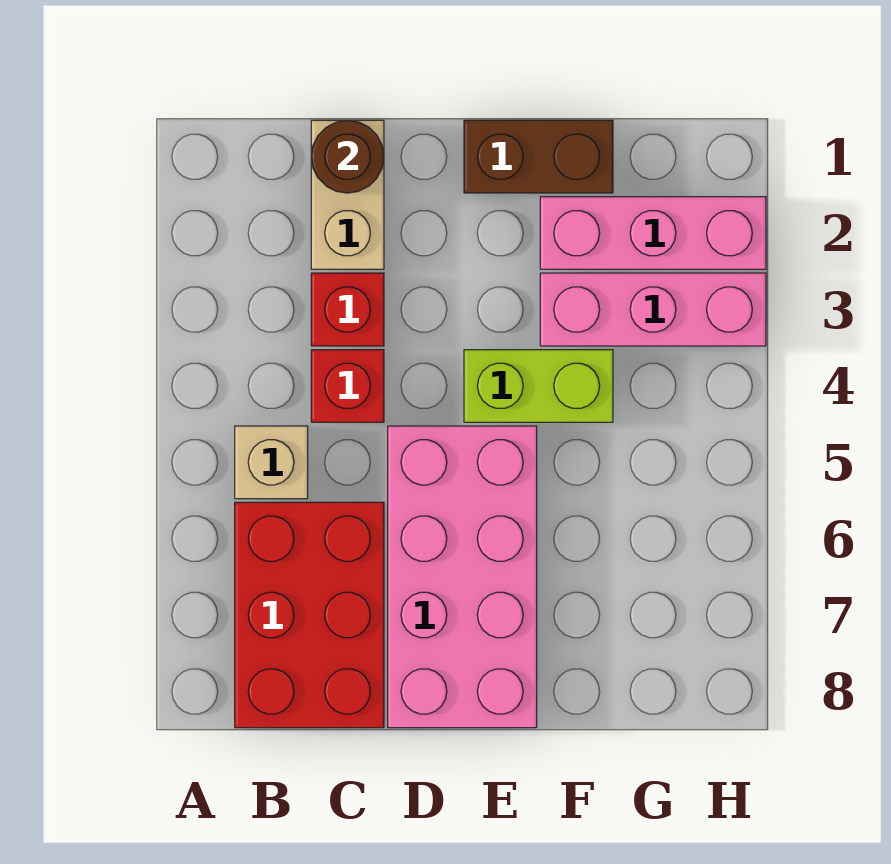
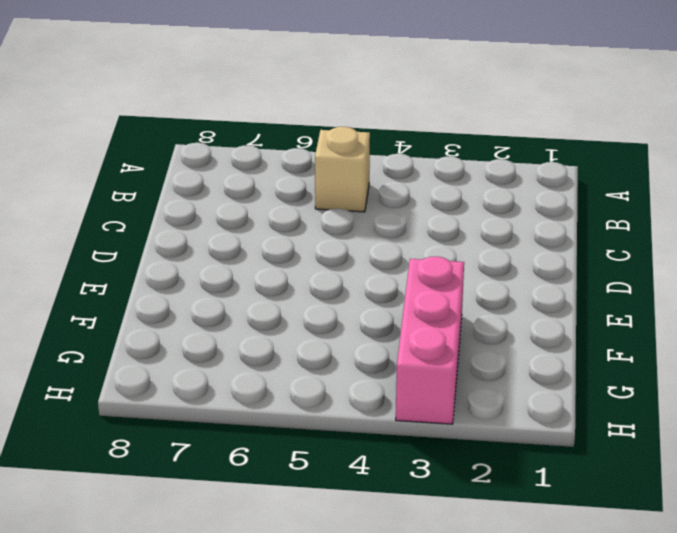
none -> red 2x3 brick [235,502,384,728]
none -> tan 1x2 brick [311,120,384,269]

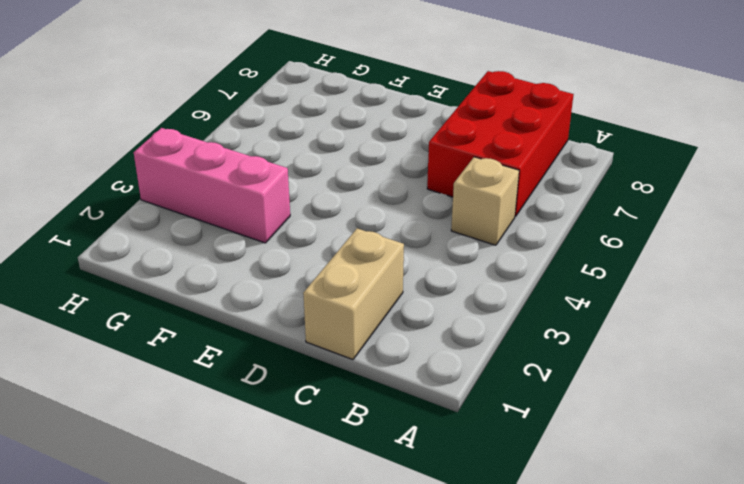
none -> red 1x1 brick [311,273,384,346]
none -> red 1x1 brick [311,350,384,422]

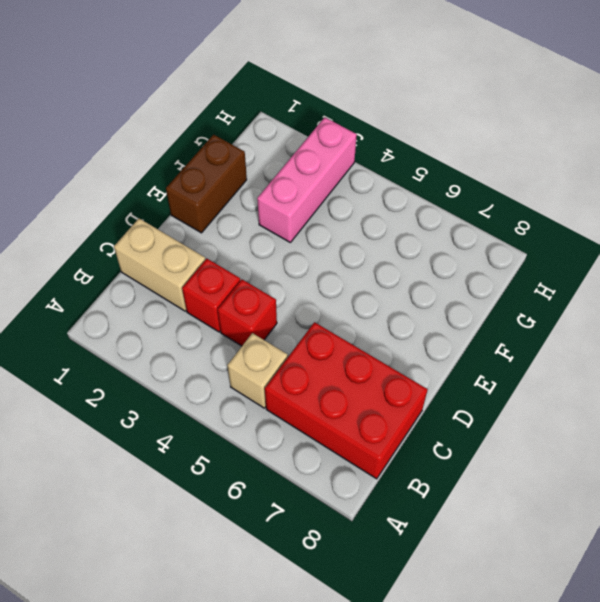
none -> pink 2x4 brick [388,426,537,728]
none -> lime 1x2 brick [464,350,613,422]

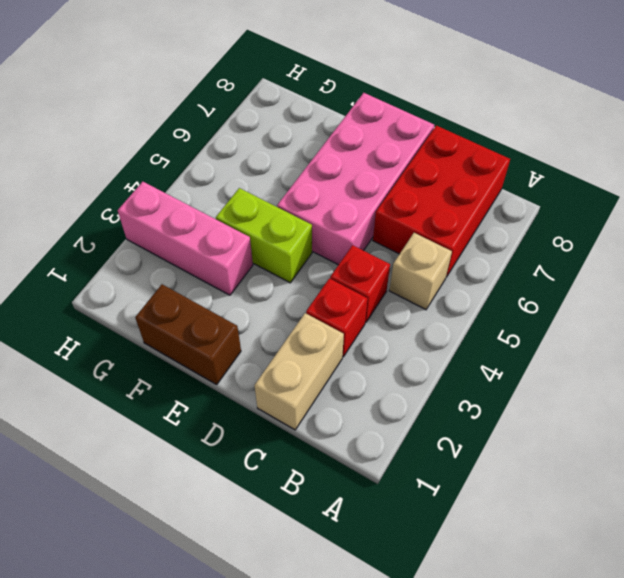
none -> pink 1x3 brick [540,197,766,269]
none -> brown 1x1 round brick [311,120,384,193]

